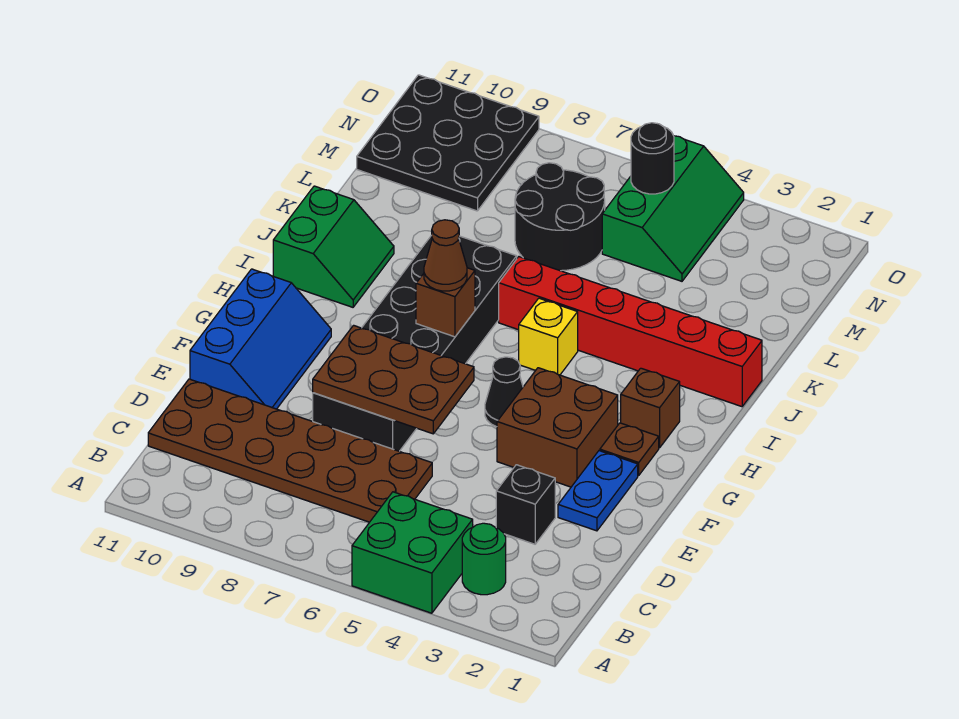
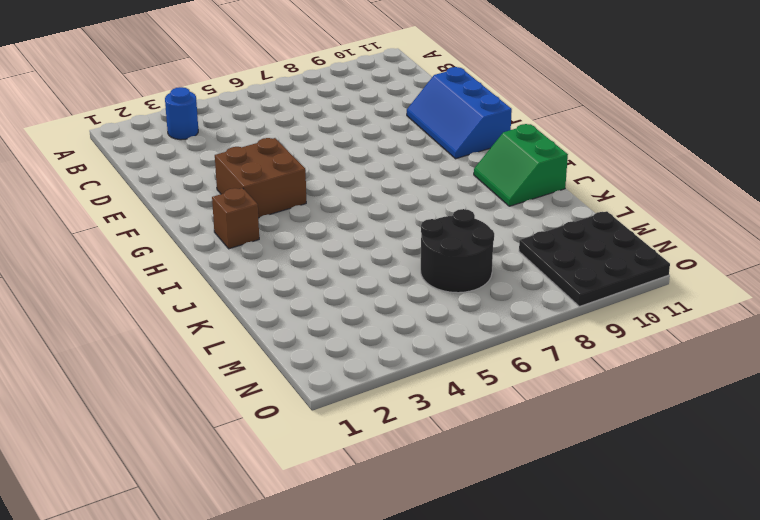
blue 1x1 round brick [165,87,198,140] -> green 1x1 round brick [462,523,506,595]
none -> green 2x2 brick [352,492,473,613]
none -> brown 2x6 plate [148,379,432,522]
none -> black 1x1 brick [496,465,555,544]

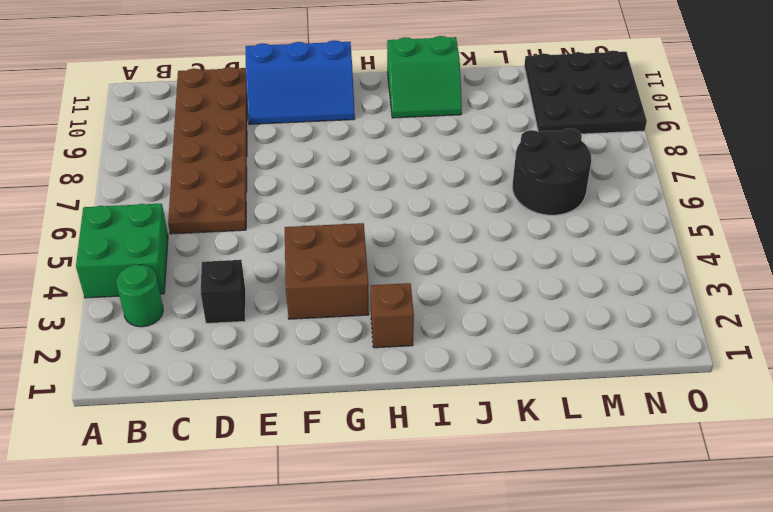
none -> blue 1x2 plate [558,451,638,531]
none -> black 2x6 brick [313,235,517,451]
none -> brown 1x1 plate [600,423,659,475]

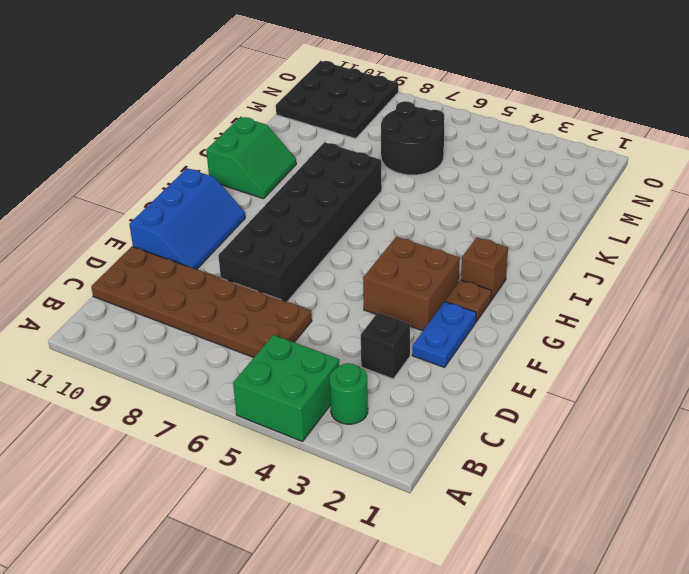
none -> black 1x1 cone [485,357,523,427]
none -> yellow 1x1 brick [519,298,578,375]
none -> red 1x6 brick [499,257,762,407]

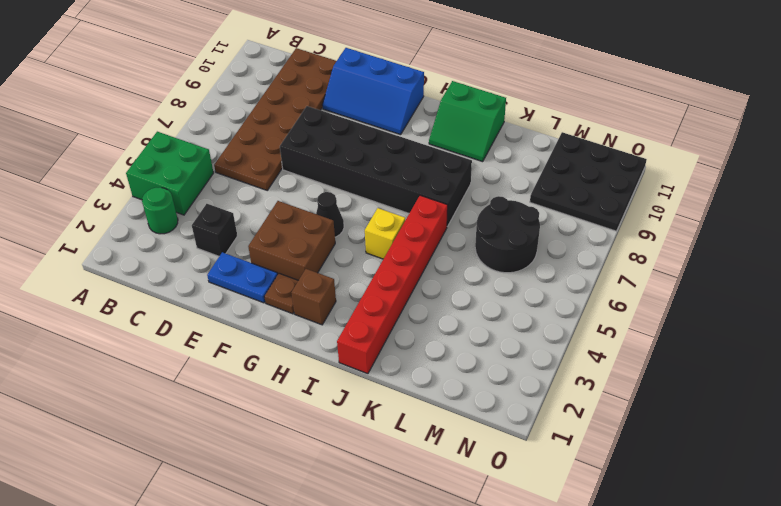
none -> green 2x3 slope [602,136,744,281]
none -> brown 2x3 plate [313,325,474,434]
none -> brown 1x1 brick [416,268,475,337]

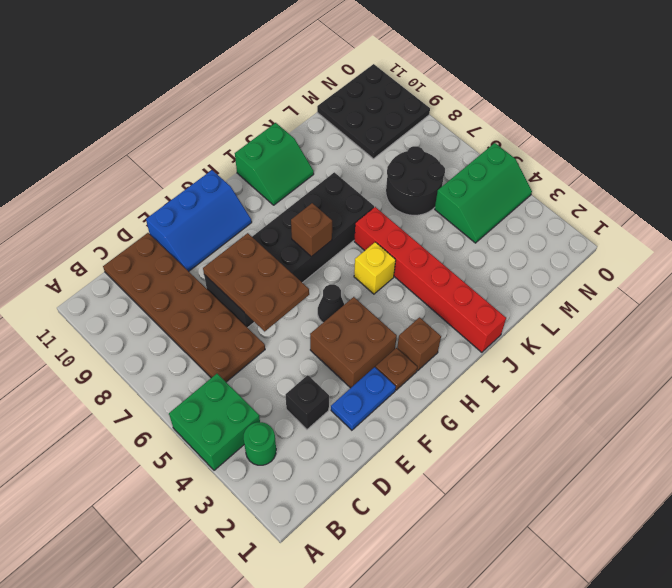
none -> black 1x1 round brick [631,123,674,194]
none -> brown 1x1 cone [424,220,467,291]

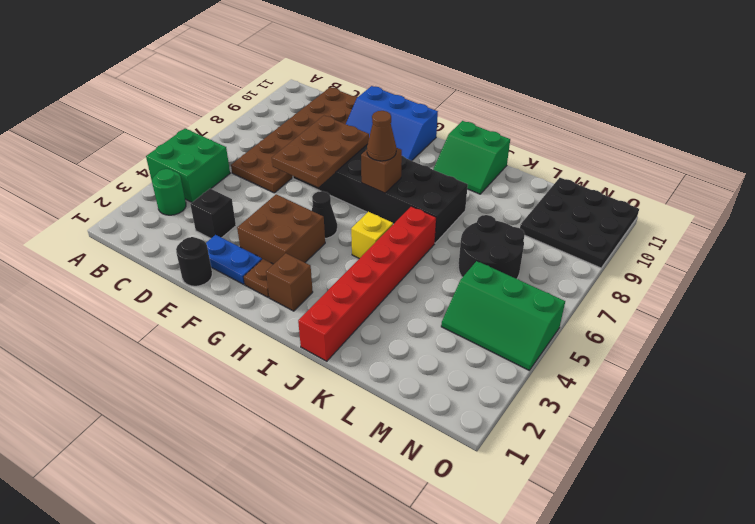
black 1x1 round brick [176,237,212,286] -> black 1x1 round brick moved to [631,123,674,194]

